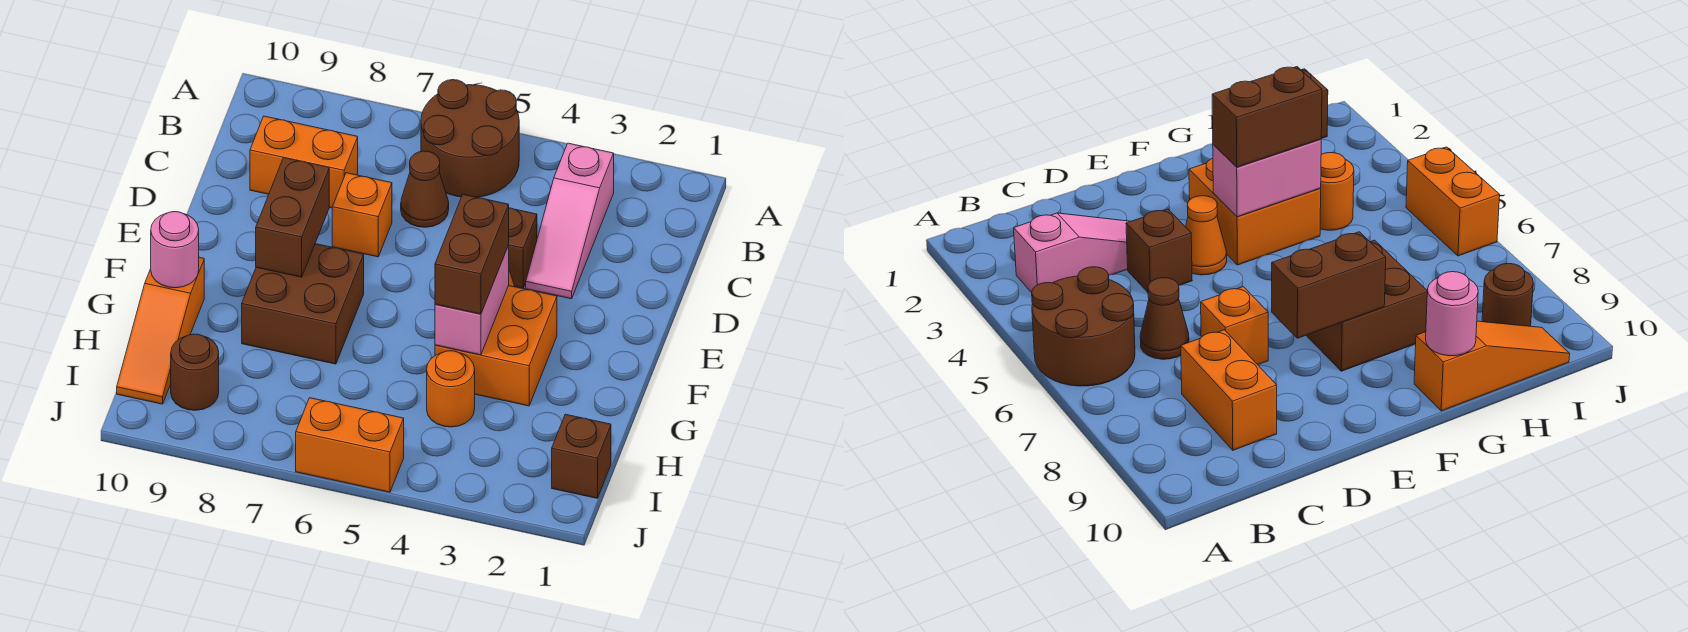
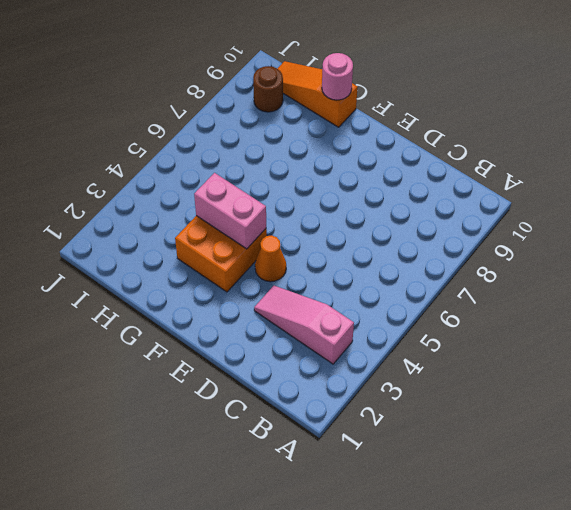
none -> brown 2x2 round brick [421,80,519,197]
none -> brown 1x1 cone [401,151,449,227]
none -> orange 1x2 brick [250,116,358,208]

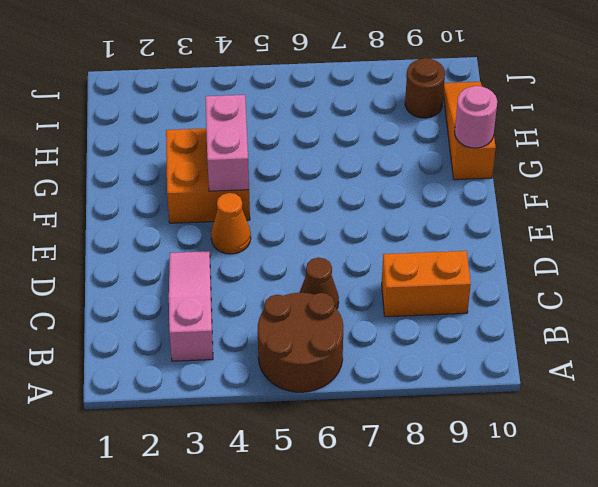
none -> brown 1x1 brick [508,208,537,288]
none -> orange 1x1 brick [332,173,392,257]
none -> brown 2x2 brick [242,244,364,364]

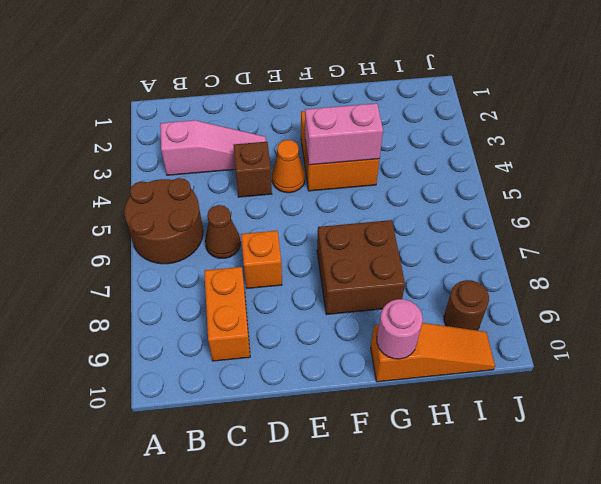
none -> orange 1x1 round brick [427,351,475,427]
none -> brown 1x1 brick [552,414,611,498]
none -> orange 1x2 brick [296,398,404,492]

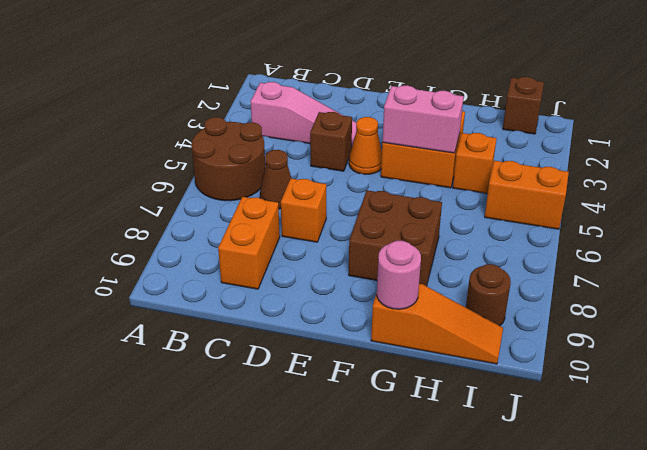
orange 1x1 brick [453,133,496,194] -> orange 1x1 round brick [427,351,475,427]
orange 1x2 brick [485,161,569,229] -> orange 1x2 brick turned to [296,398,404,492]
none -> brown 1x2 brick [256,157,329,277]
none -> brown 1x2 brick [435,194,509,314]

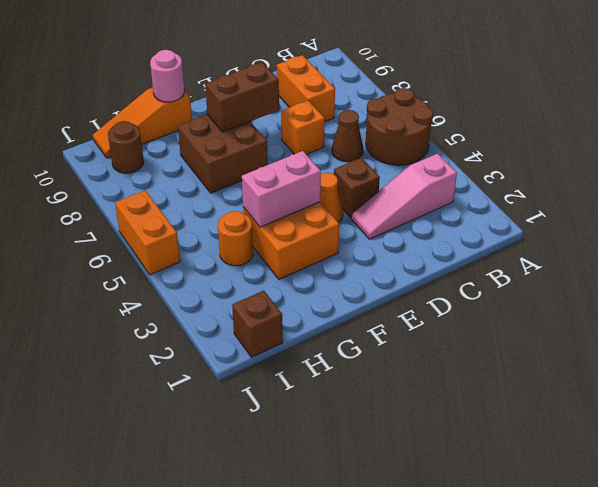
none -> brown 1x2 brick [435,194,509,314]

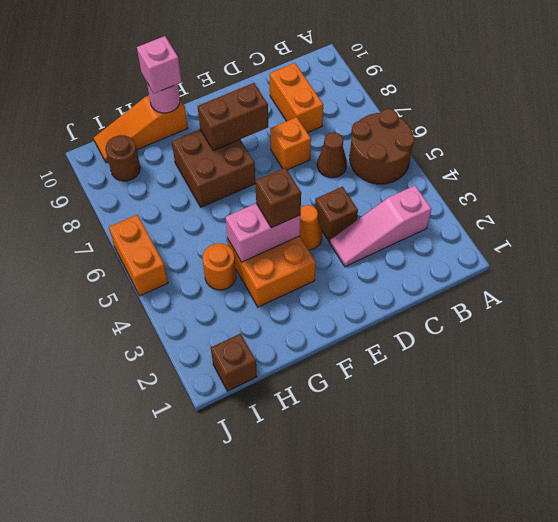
brown 1x1 brick [255,167,301,228] -> brown 1x2 brick [435,194,509,314]
pink 1x1 brick [137,36,182,93] -> none

